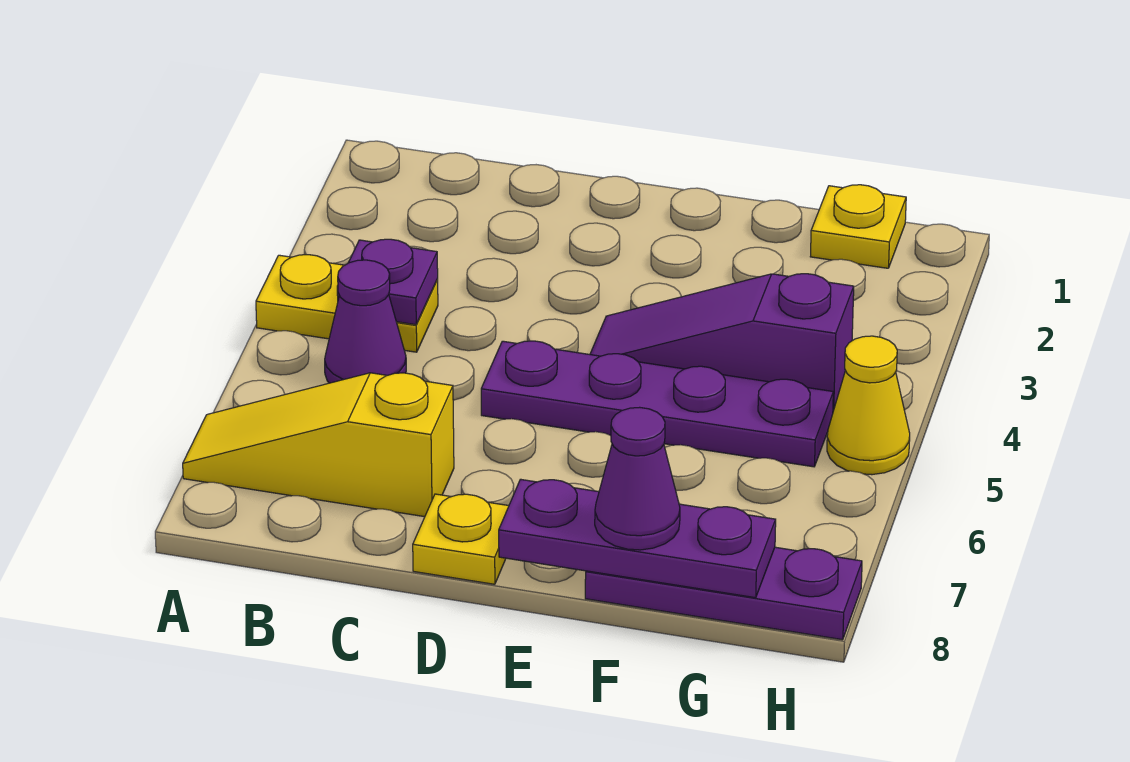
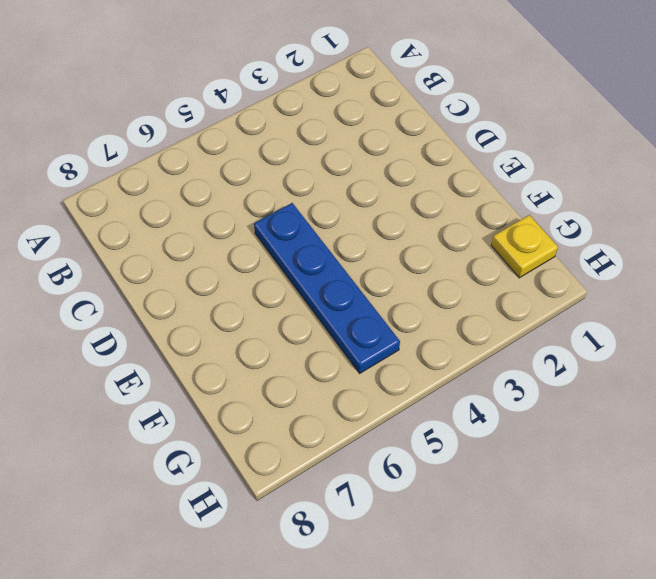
blue 1x4 plate [254,203,400,373] -> purple 1x4 plate [481,341,833,467]
none -> yellow 1x2 plate [256,255,438,352]
none -> yellow 1x3 slope [183,373,454,517]
none -> purple 1x1 cone [325,260,406,383]

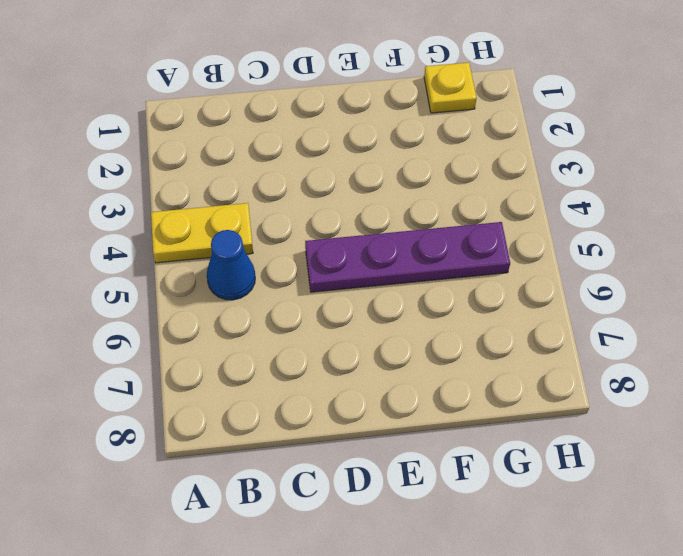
blue 1x1 cone [207,230,255,300] -> purple 1x1 cone [325,260,406,383]
none -> yellow 1x3 slope [183,373,454,517]
none -> yellow 1x1 plate [413,494,509,584]
none -> purple 1x3 slope [590,274,854,411]

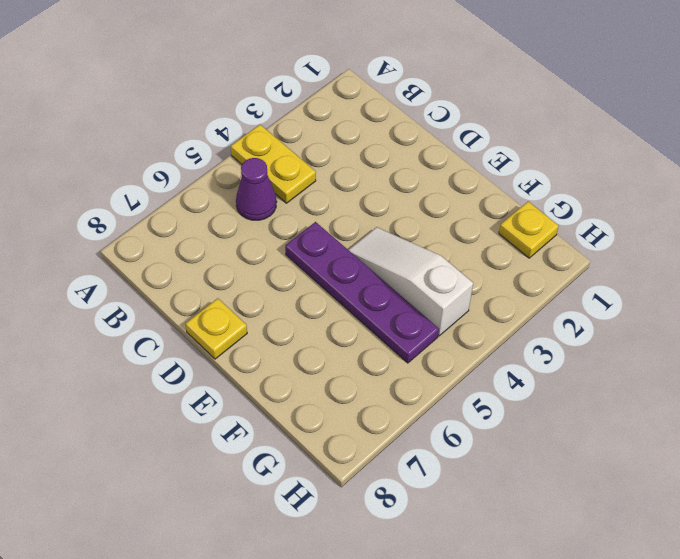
white 1x3 slope [349,227,473,336] -> purple 1x3 slope [590,274,854,411]
none -> yellow 1x3 slope [183,373,454,517]
none -> purple 1x3 plate [585,547,862,640]
none -> yellow 1x1 cone [827,336,910,475]

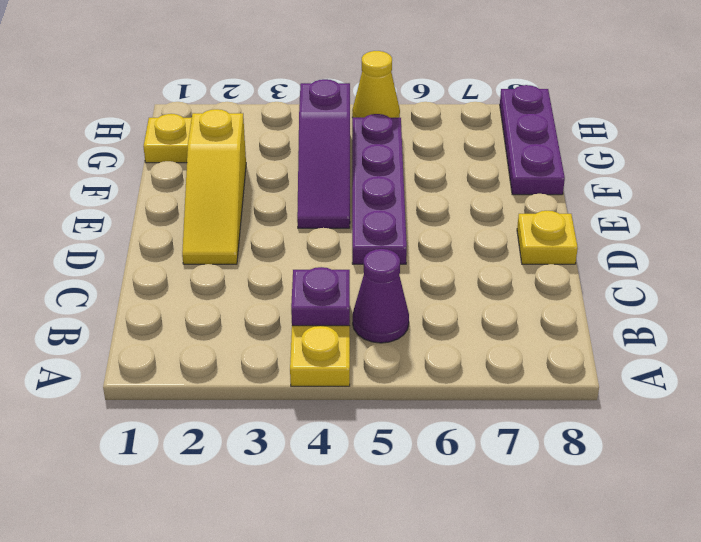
yellow 1x3 slope [182,109,246,264] -> yellow 1x3 slope moved to [183,373,454,517]
none -> purple 1x3 plate [499,479,776,598]
none -> purple 1x1 cone [595,407,680,550]

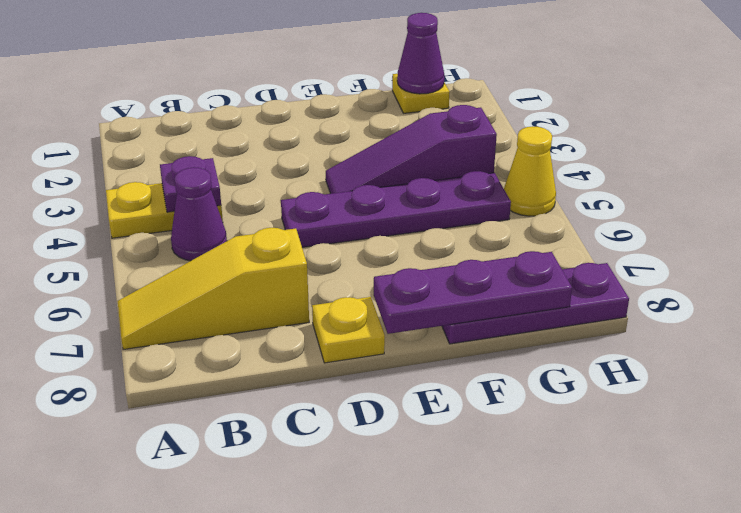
purple 1x1 cone [397,13,444,94] -> purple 1x1 cone moved to [595,407,680,550]

